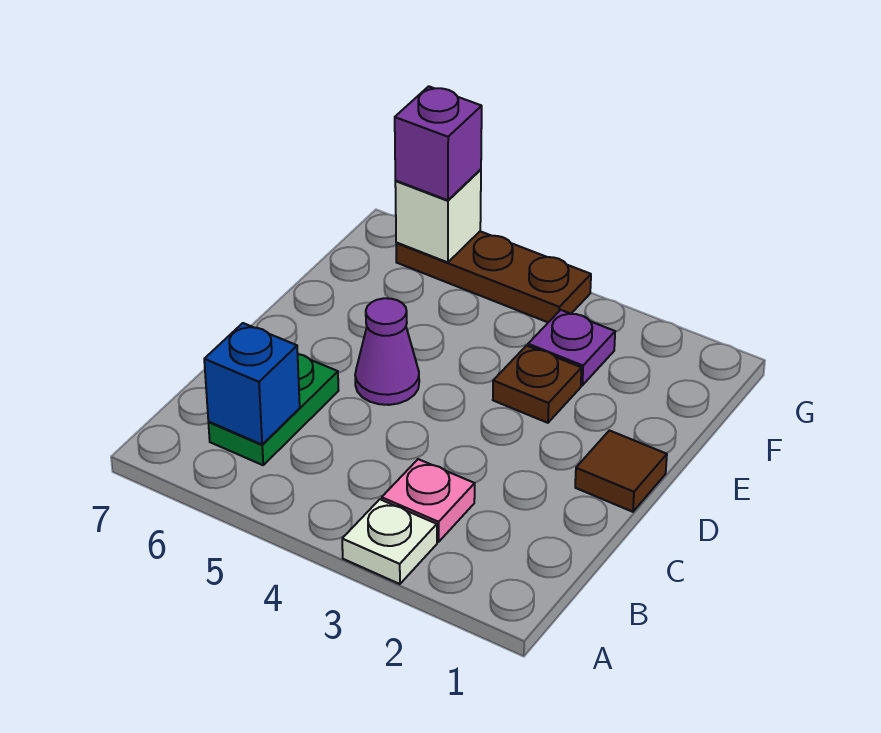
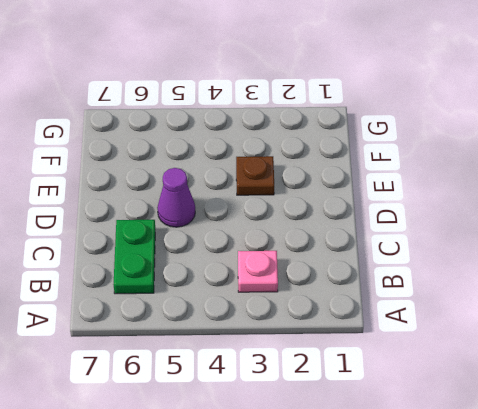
none -> white 1x1 plate [342,499,437,584]
none -> brown 1x1 tile [575,430,667,512]

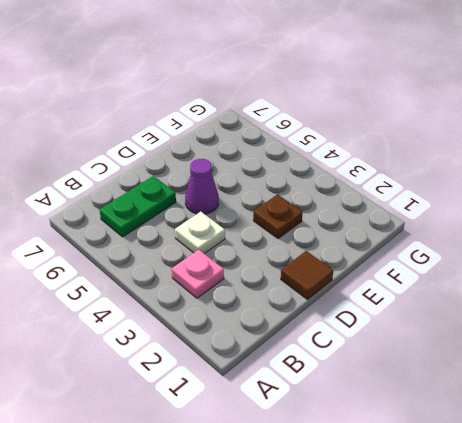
white 1x1 plate [175,212,225,254] -> white 1x1 plate moved to [342,499,437,584]
none -> purple 1x1 plate [528,310,615,385]
none -> brown 1x3 plate [396,231,591,322]

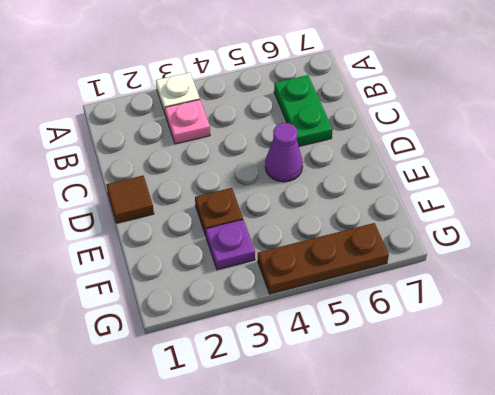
none -> blue 1x1 brick [204,323,300,444]
none -> white 1x1 brick [395,169,481,262]

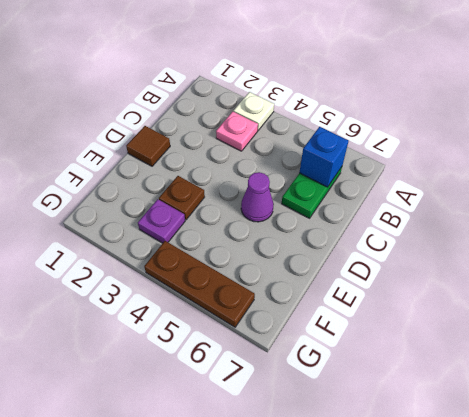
none -> white 1x1 brick [395,169,481,262]
none -> purple 1x1 brick [395,86,482,200]

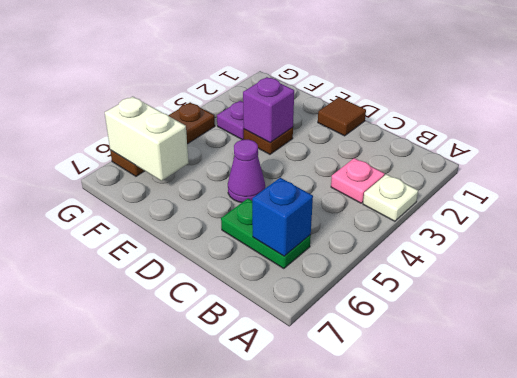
purple 1x1 brick [243,77,294,143] -> purple 1x1 brick moved to [395,86,482,200]
white 1x2 brick [105,97,189,181] -> white 1x1 brick [395,169,481,262]

